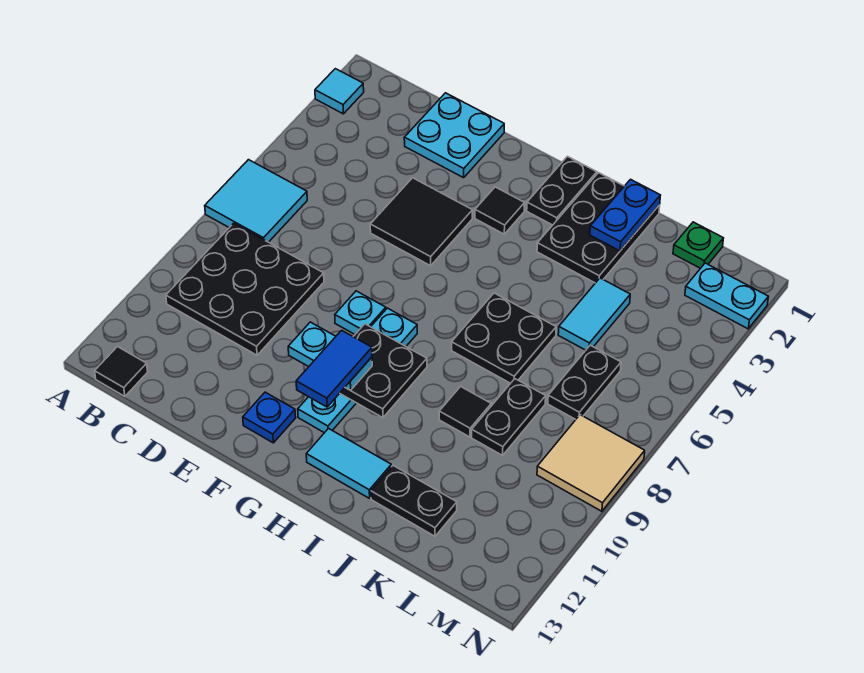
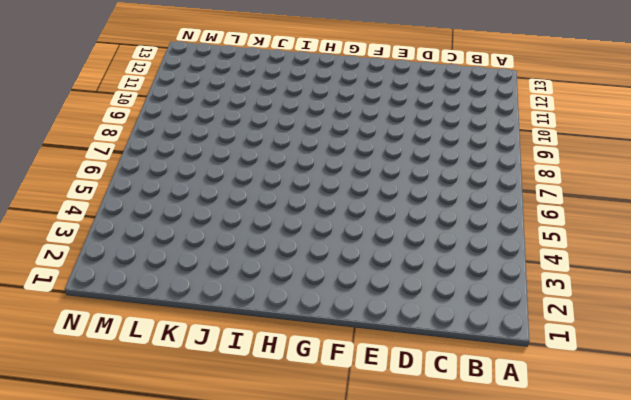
none -> cyan 1x1 tile [315,69,364,114]
none -> cyan 2x2 tile [205,160,307,242]
none -> black 3x3 plate [166,223,324,355]

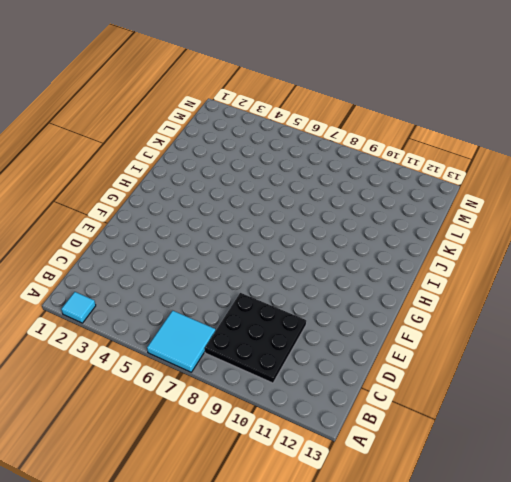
none -> black 1x1 tile [95,347,148,396]
none -> cyan 2x2 plate [404,93,504,178]
none -> black 2x2 tile [370,178,473,266]

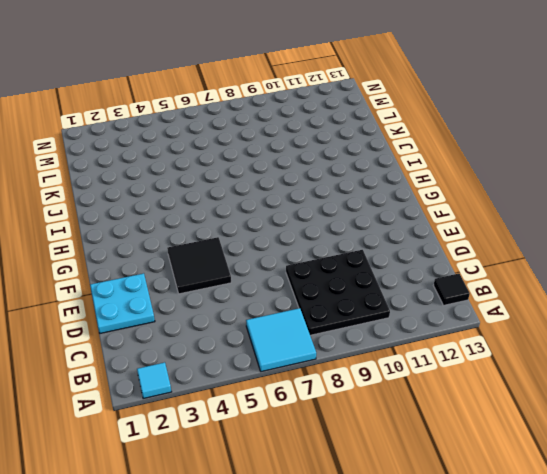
none -> cyan 1x1 plate [335,291,386,334]
none -> blue 1x1 plate [243,392,296,443]
none -> black 1x1 tile [475,187,525,234]

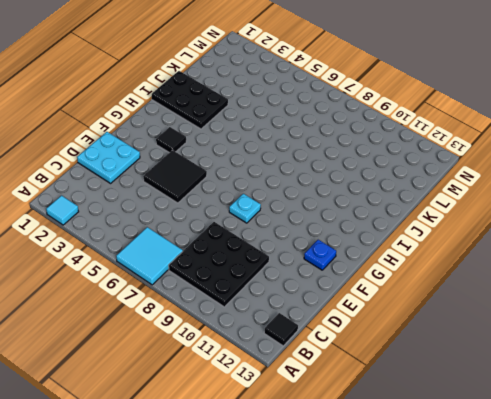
none -> cyan 1x4 plate [298,308,417,433]
none -> black 1x2 plate [527,157,597,225]
none -> cyan 1x2 tile [306,429,391,498]

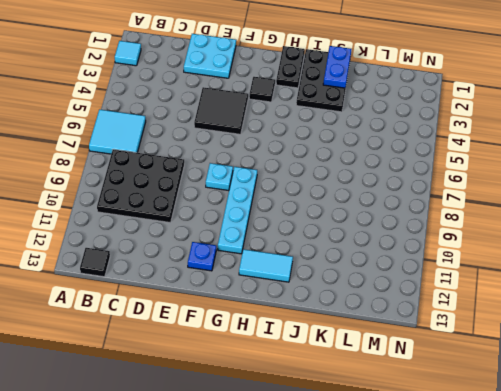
none -> black 2x2 plate [452,293,556,383]
none -> black 1x1 tile [439,387,491,437]
none -> black 1x2 plate [371,466,457,536]

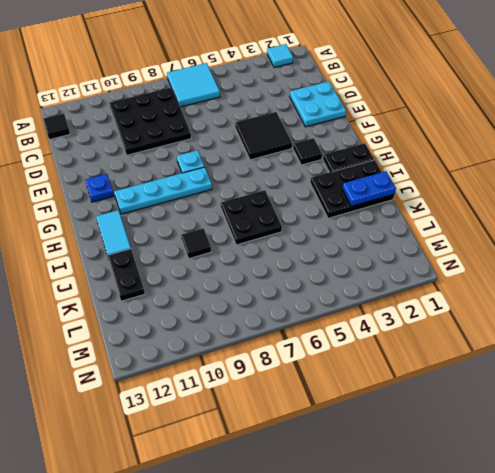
none -> cyan 1x2 tile [558,278,630,350]
none -> black 1x2 plate [472,379,546,455]
none -> green 1x1 plate [673,222,723,268]

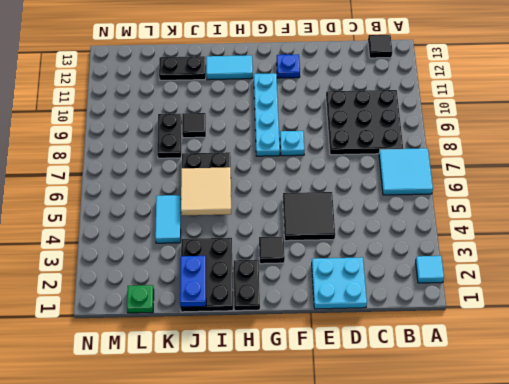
tan 2x2 tile [181,167,231,215] -> tan 2x2 tile moved to [537,415,645,511]
none -> black 1x2 plate [548,345,621,419]
none -> cyan 1x2 plate [685,263,768,329]
none -> black 2x2 plate [340,324,427,418]

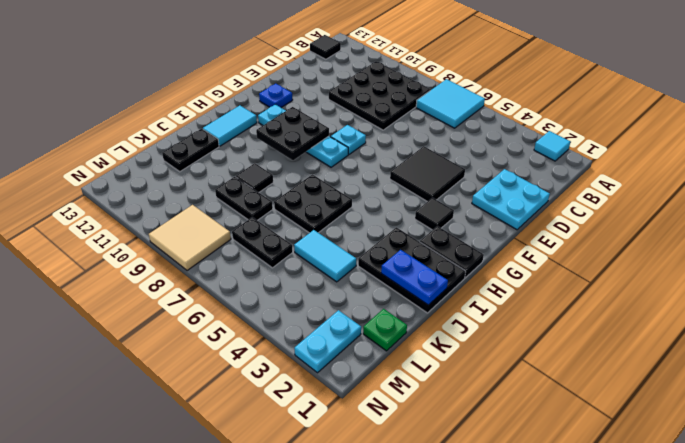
none -> cyan 1x2 plate [288,322,372,390]
none -> blue 1x2 tile [296,330,372,407]

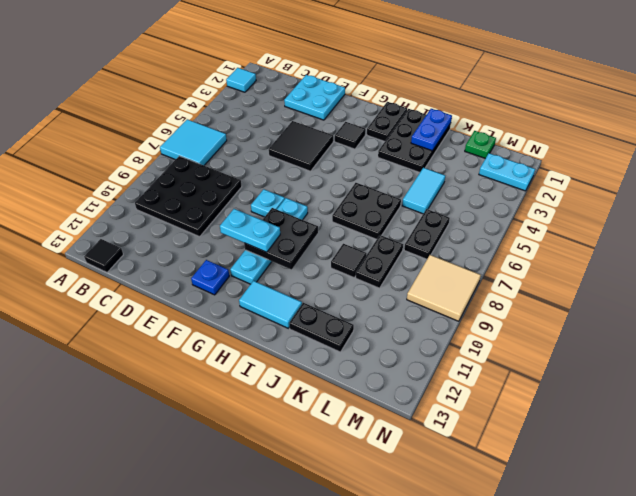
none -> blue 1x2 tile [296,330,372,407]

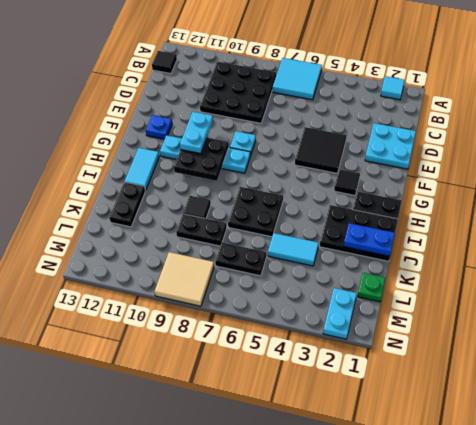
none -> blue 1x2 tile [296,330,372,407]

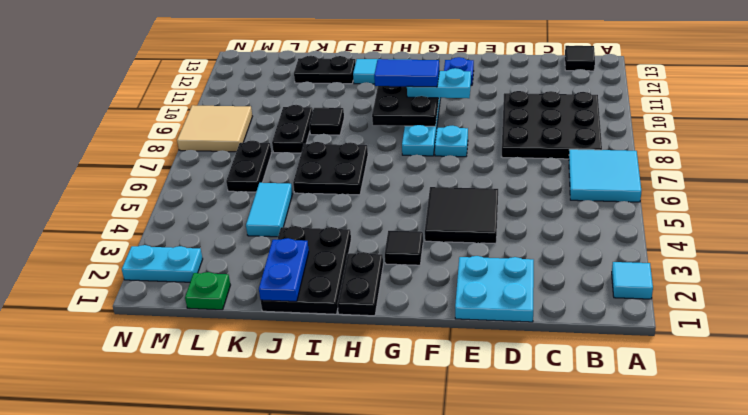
blue 1x2 tile [374,59,439,87] -> blue 1x2 tile turned to [296,330,372,407]

